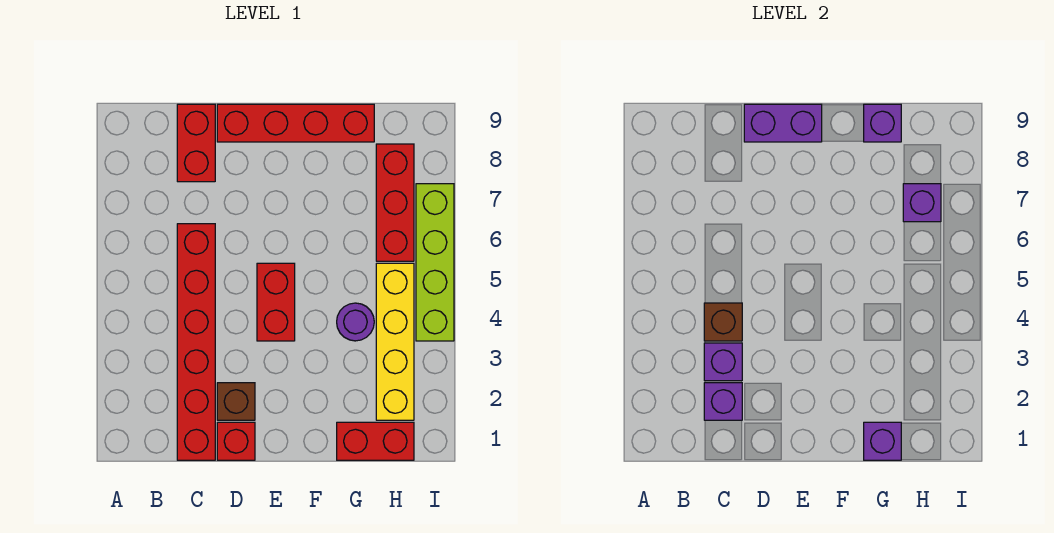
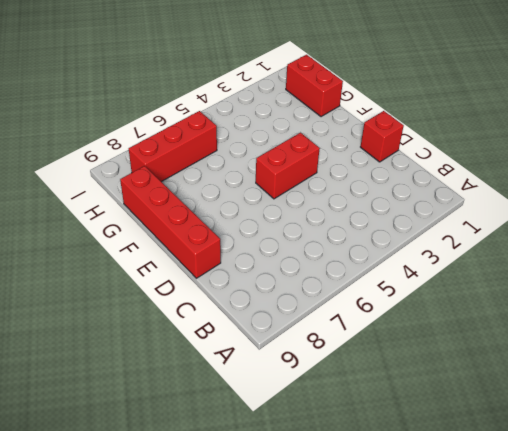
none -> red 1x6 brick [177,224,215,460]
none -> red 1x2 brick [177,104,215,182]
none -> brown 1x1 brick [217,383,255,420]

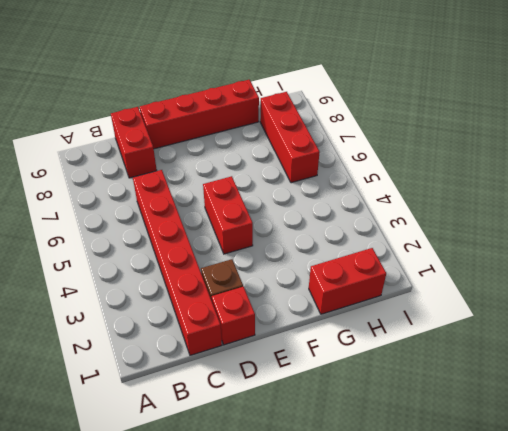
none -> purple 1x1 round brick [337,303,374,341]
none -> yellow 1x4 brick [376,263,414,420]
none -> lime 1x4 brick [416,184,454,341]

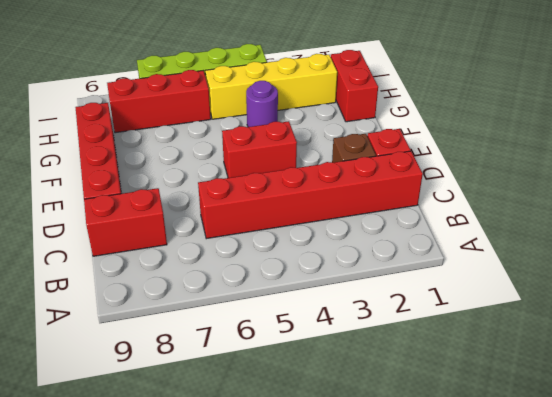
none -> purple 1x1 brick [704,383,742,420]
none -> purple 1x1 brick [704,343,742,381]
none -> brown 1x1 brick [704,303,742,341]

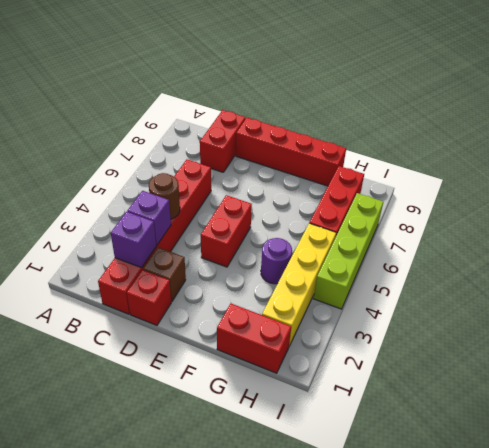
brown 1x1 round brick [149,173,180,219] -> brown 1x1 brick [704,303,742,341]
none -> purple 1x2 brick [744,104,822,142]
none -> purple 1x1 brick [864,422,901,460]
none -> purple 1x1 brick [864,104,901,142]

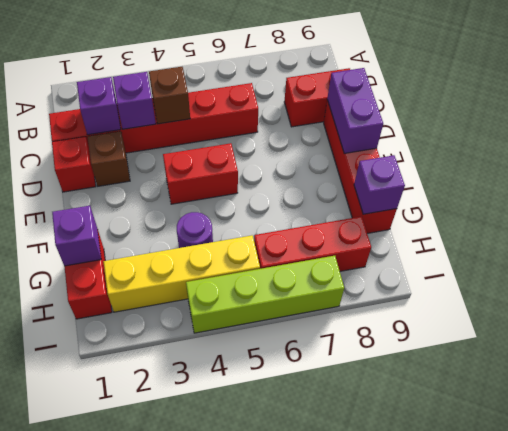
none -> purple 1x1 brick [903,184,941,222]

